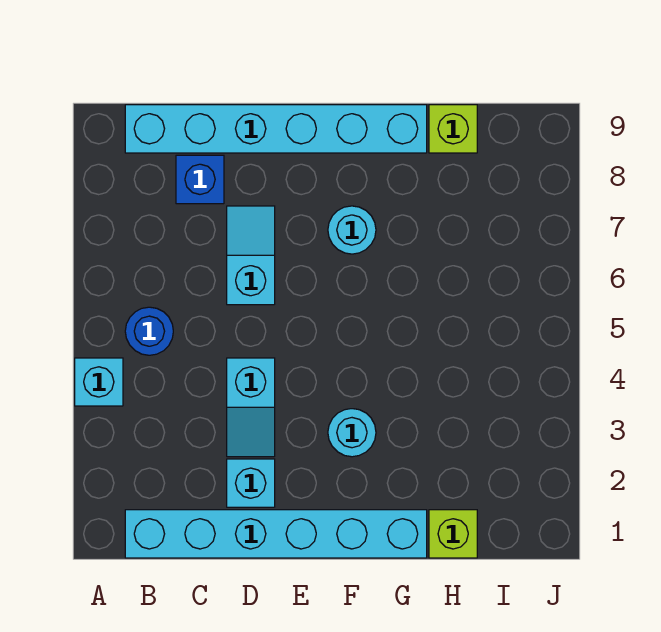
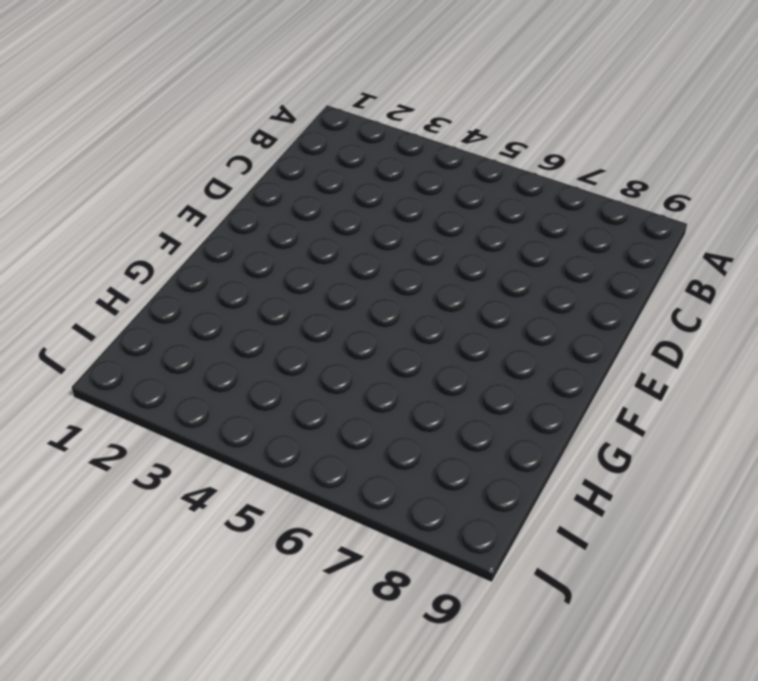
none -> cyan 1x1 brick [75,358,123,406]
none -> cyan 1x6 brick [125,510,427,558]
none -> blue 1x1 round brick [125,307,173,355]

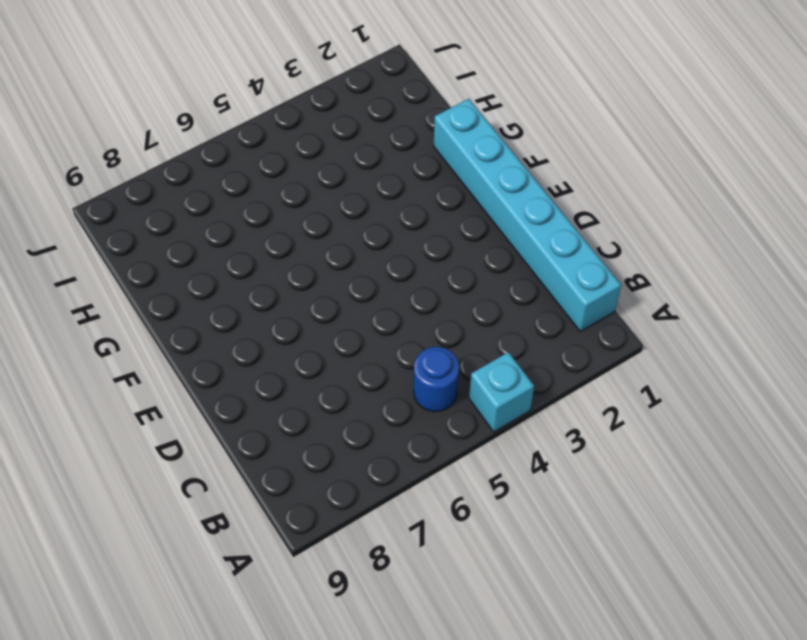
none -> cyan 1x6 brick [125,105,427,153]
none -> blue 1x1 brick [176,155,224,204]
none -> cyan 1x1 brick [227,459,275,507]

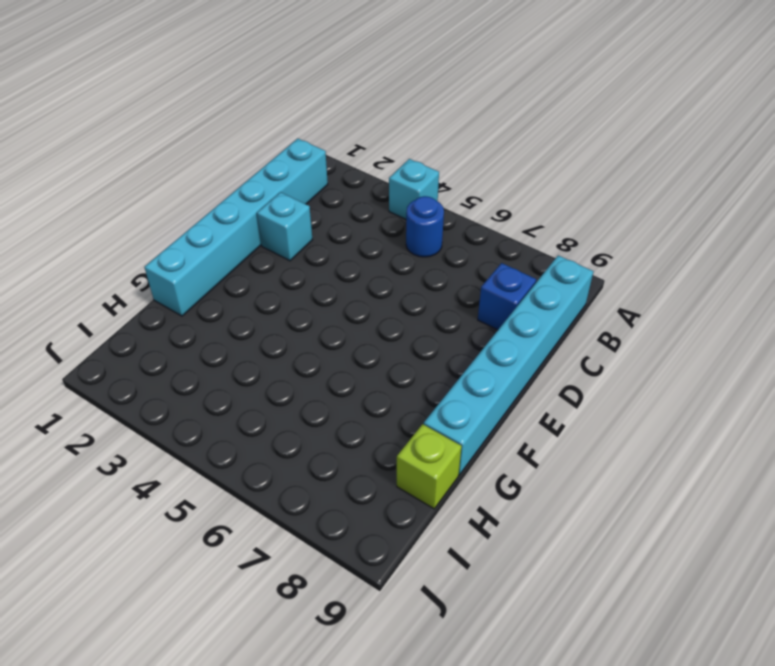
none -> cyan 1x2 slope [227,358,275,457]
none -> cyan 1x2 slope [227,206,275,305]
none -> cyan 1x1 round brick [328,409,376,457]

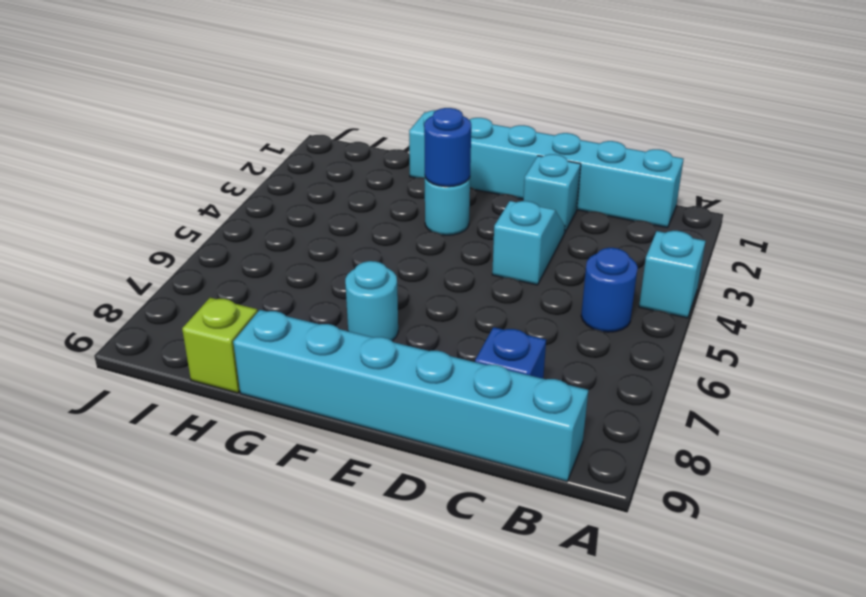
blue 1x1 round brick [424,108,471,187] -> none
none -> cyan 1x2 slope [227,206,275,305]
none -> lime 1x1 brick [429,510,477,558]

